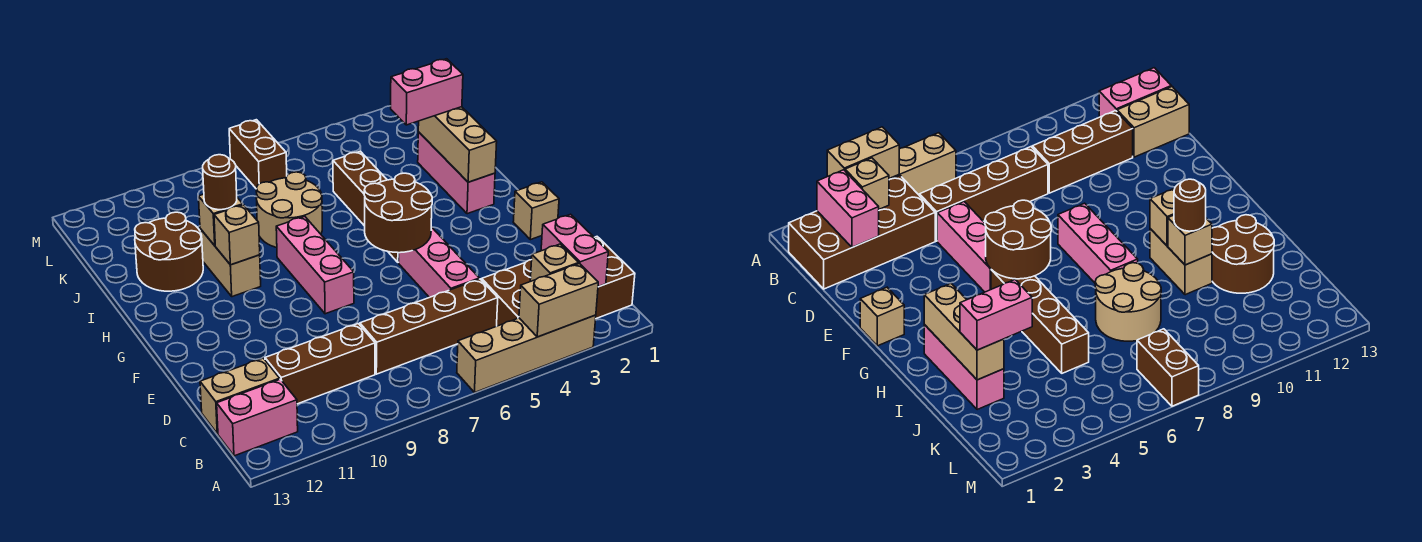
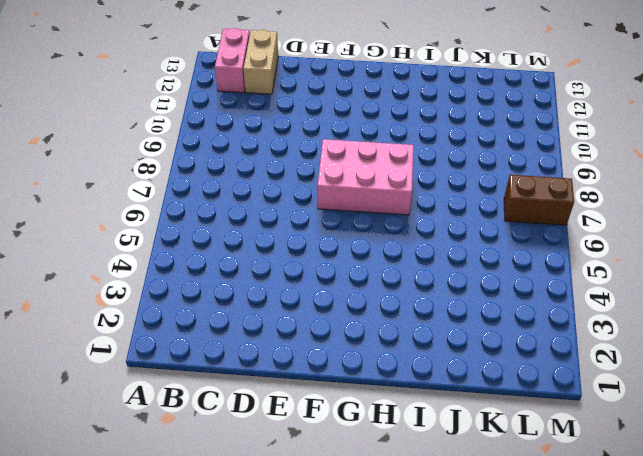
pink 2x3 brick [318,139,414,215] -> pink 1x3 brick [276,217,354,314]
none -> tan 1x4 brick [457,315,596,393]
none -> brown 2x4 brick [482,237,635,326]
none -> brown 1x4 brick [360,279,498,374]

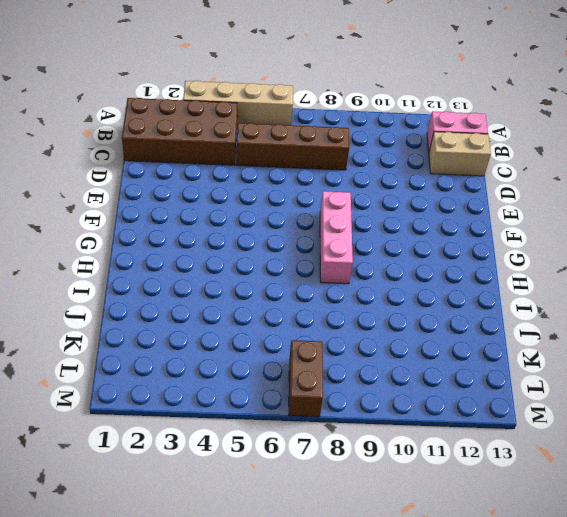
none -> brown 1x3 brick [265,324,375,404]
none -> pink 1x3 brick [399,227,479,298]
none -> tan 1x1 brick [513,182,559,240]

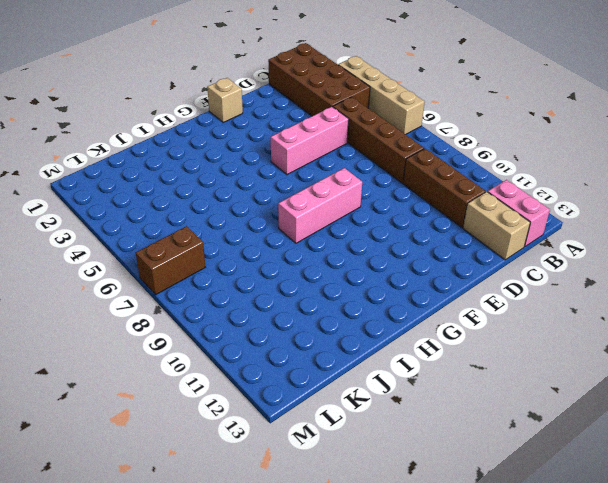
none -> brown 1x4 brick [333,151,399,262]
none -> pink 1x3 brick [418,132,495,214]
none -> tan 1x2 brick [200,229,261,297]

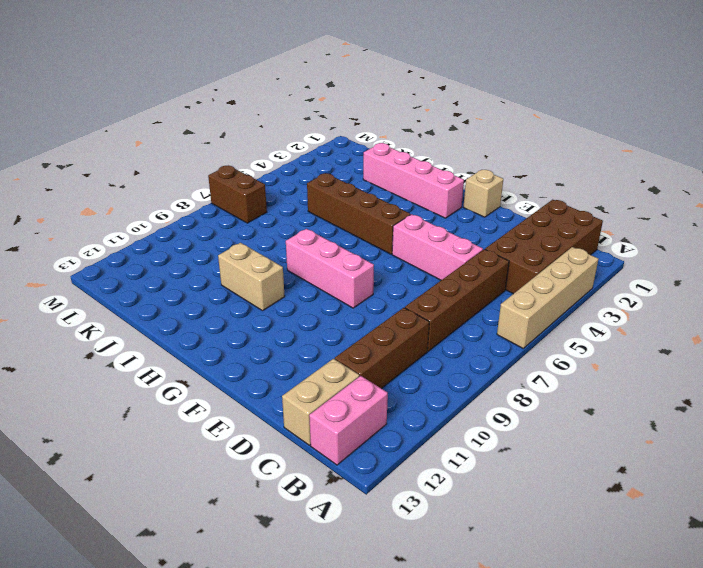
pink 1x4 brick [363,143,464,218] -> pink 1x3 brick [418,132,495,214]
none -> tan 2x2 round brick [256,172,322,248]
none -> brown 2x2 round brick [135,212,203,291]
none -> tan 1x2 brick [519,264,598,337]

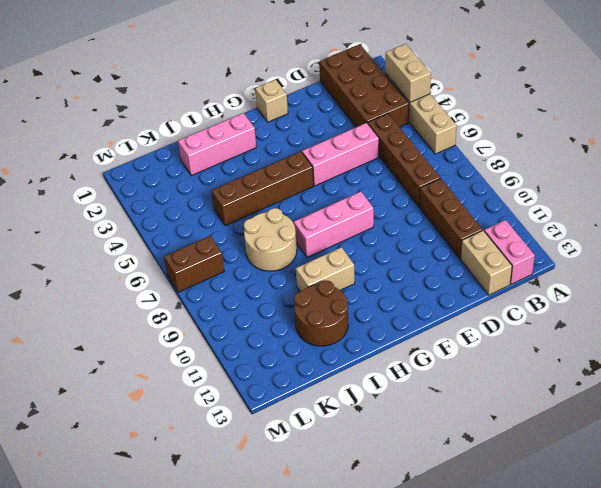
none -> pink 1x2 brick [541,214,608,287]
none -> tan 1x1 brick [530,244,579,281]
none -> brown 2x2 round brick [364,173,432,253]

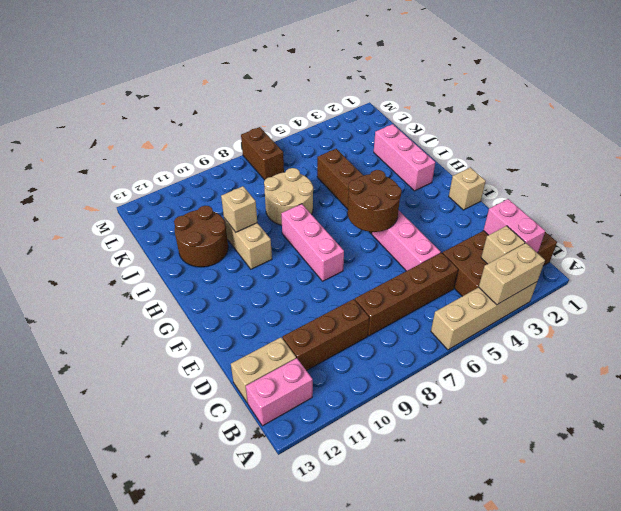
none -> tan 1x3 brick [418,107,497,182]
none -> tan 1x1 brick [214,205,260,265]
none -> brown 1x1 round brick [203,155,237,210]

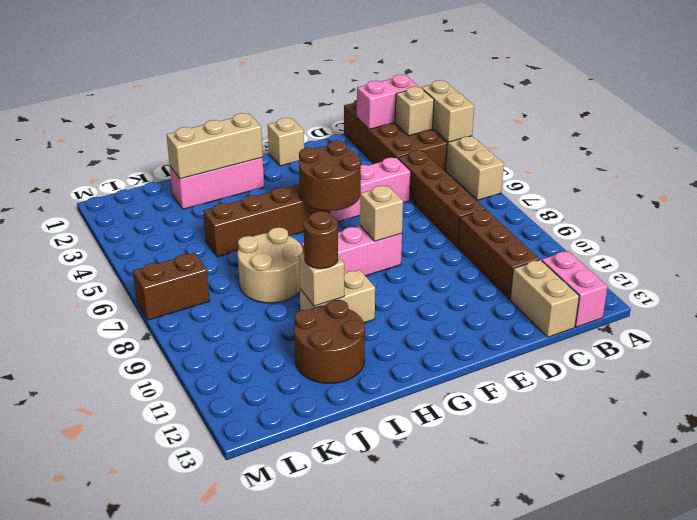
tan 1x1 brick [360,186,403,241] -> tan 1x1 brick moved to [214,205,260,265]
none -> pink 1x2 brick [391,59,463,125]

